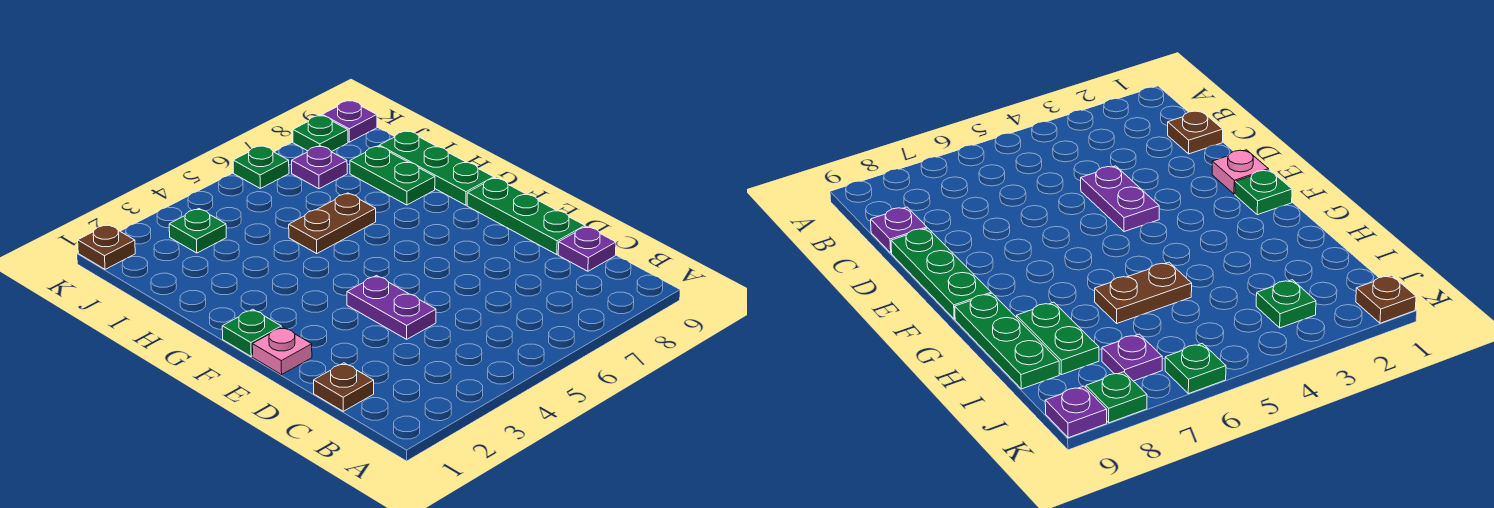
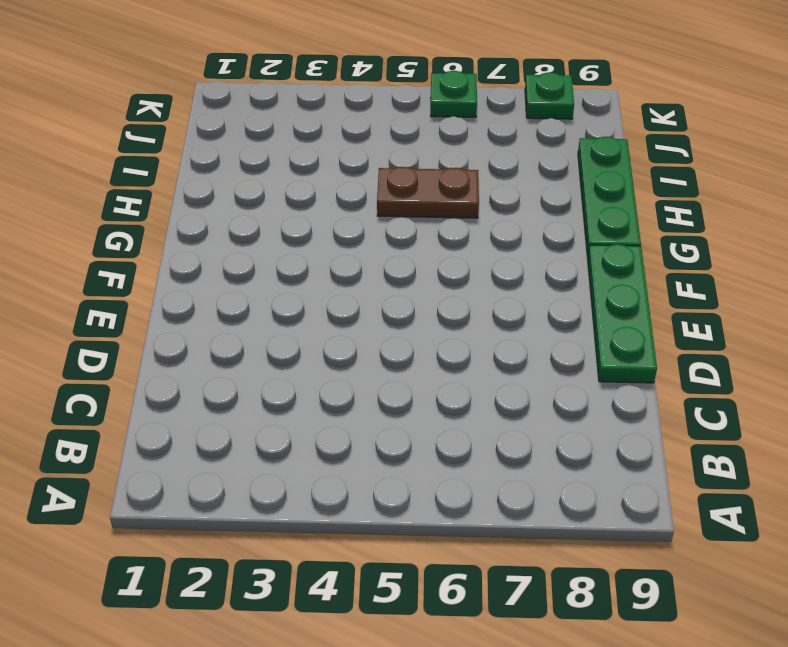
none -> brown 1x1 plate [314,363,374,411]
none -> purple 1x1 plate [558,226,616,271]
none -> purple 1x2 plate [347,276,436,339]

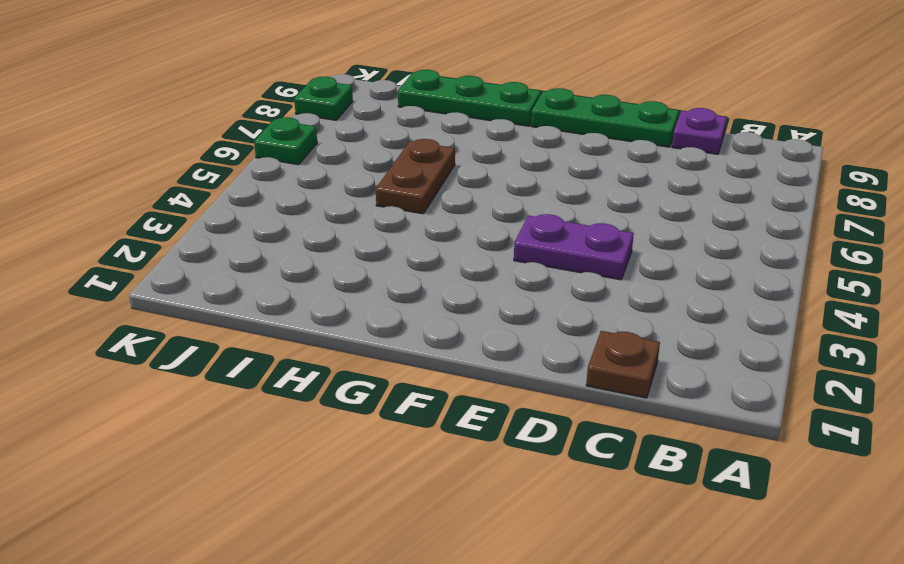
none -> pink 1x1 plate [252,327,312,375]
none -> green 1x1 plate [222,309,281,356]
none -> green 1x2 plate [350,146,435,205]

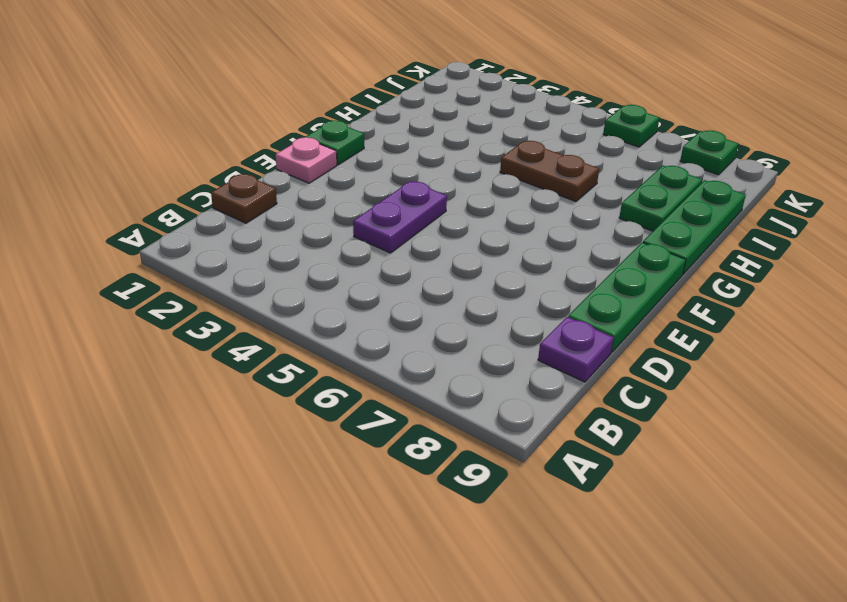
none -> green 1x1 plate [169,209,226,253]
none -> purple 1x1 plate [292,146,347,189]
none -> brown 1x1 plate [78,225,135,269]

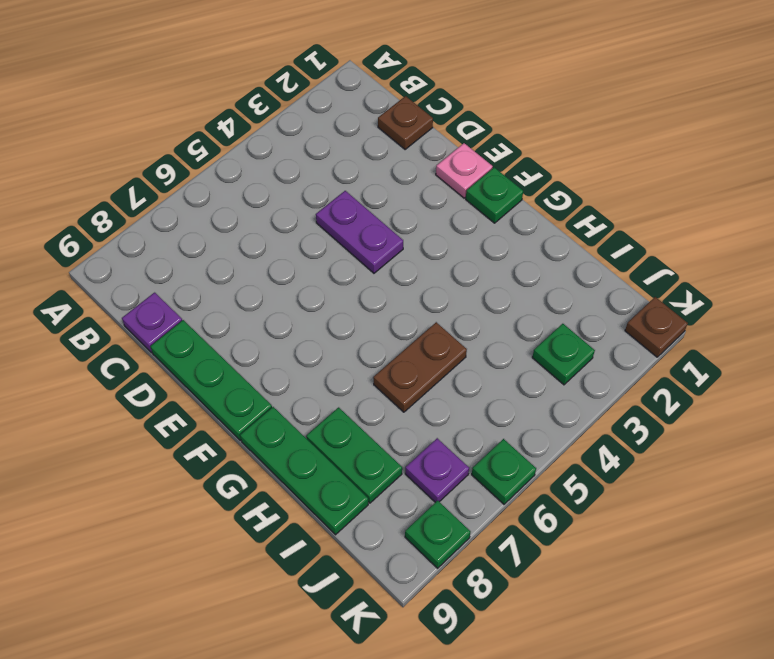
none -> purple 1x1 plate [322,100,377,142]

